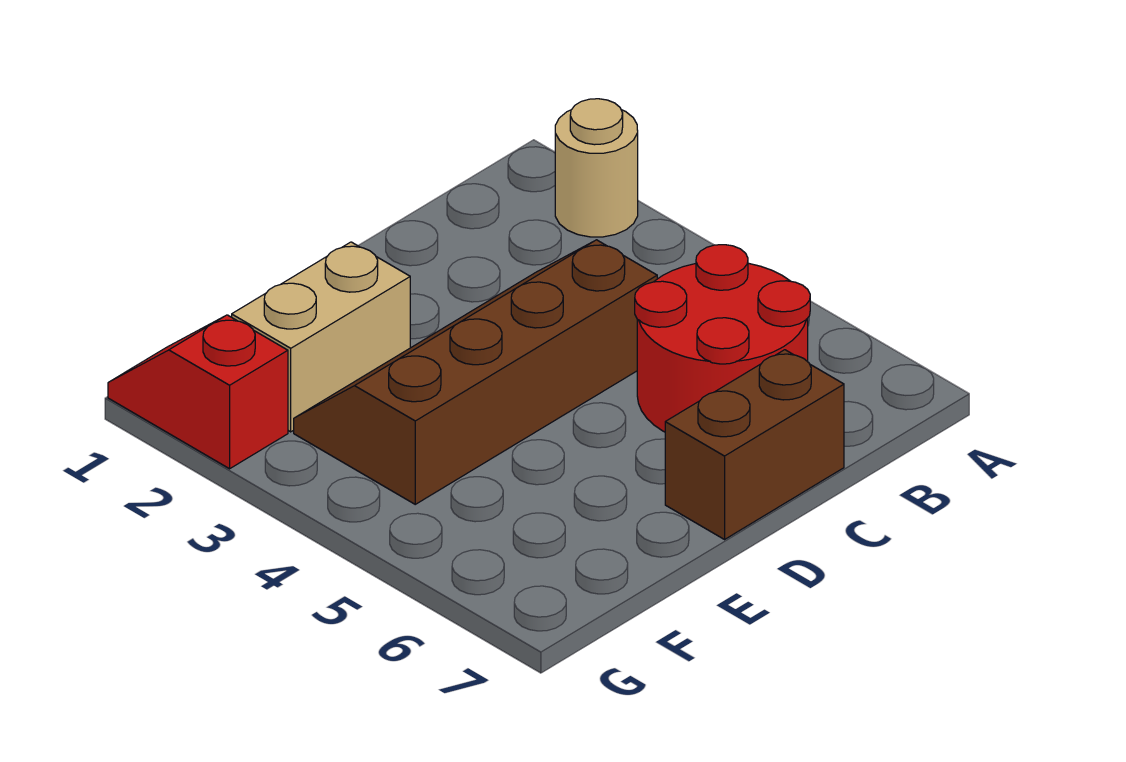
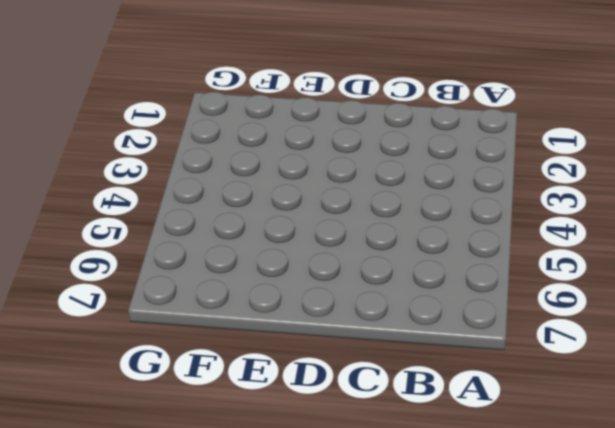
none -> tan 1x1 round brick [555,99,638,237]
none -> red 2x2 round brick [635,245,810,432]

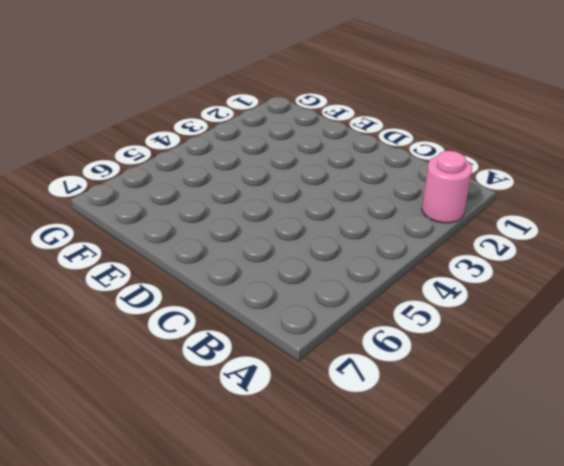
pink 1x1 round brick [422,151,472,223] -> tan 1x1 round brick [555,99,638,237]
none -> red 2x2 round brick [635,245,810,432]
none -> brown 2x4 slope [294,240,657,504]

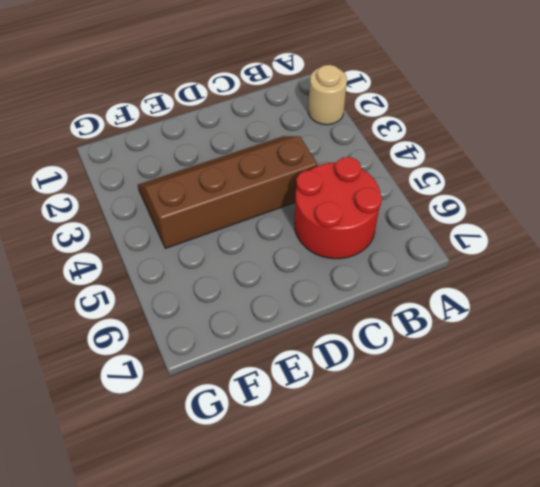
none -> brown 1x2 brick [665,350,844,539]
none -> tan 1x2 brick [232,242,410,432]

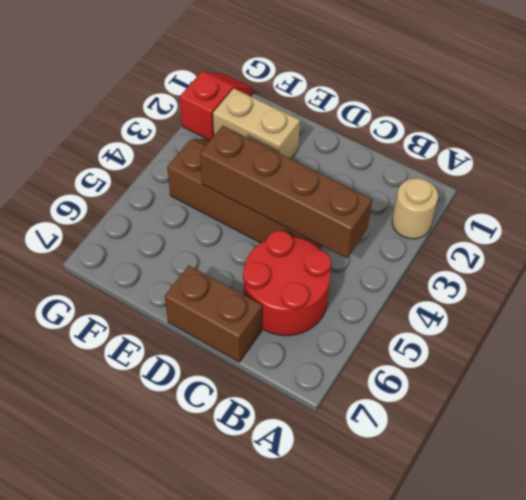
brown 1x4 brick [200,126,372,258] -> none

